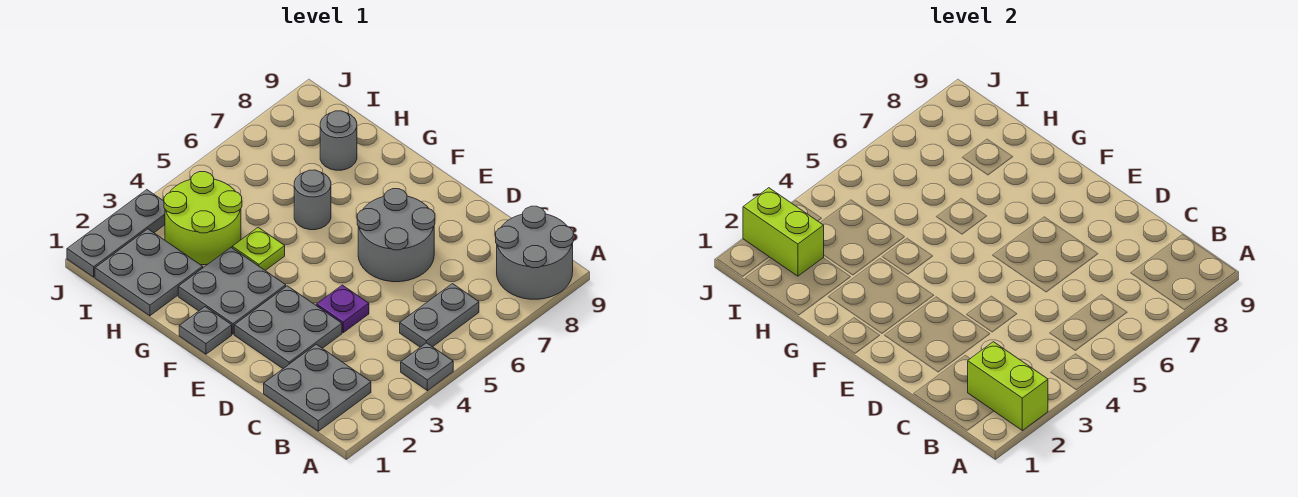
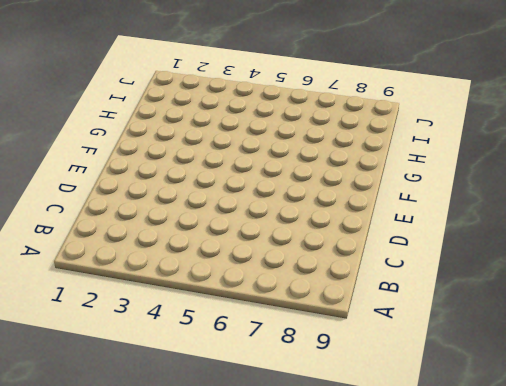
none -> grey 1x1 plate [401,343,453,390]
none -> grey 2x2 round brick [496,206,573,299]
none -> grey 2x2 plate [264,344,371,431]

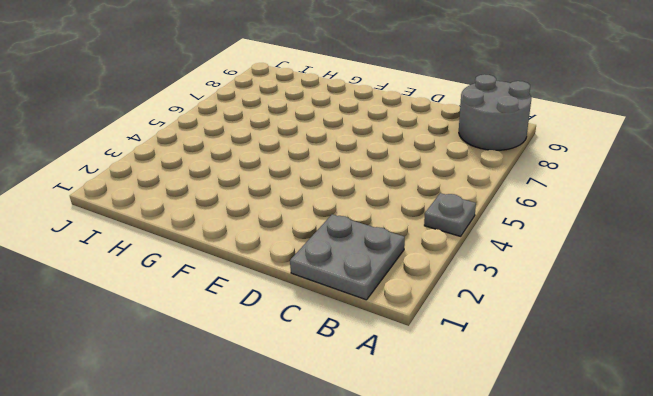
none -> grey 1x2 plate [400,284,479,347]
none -> grey 2x2 plate [234,286,342,369]
none -> purple 1x1 plate [317,285,369,333]

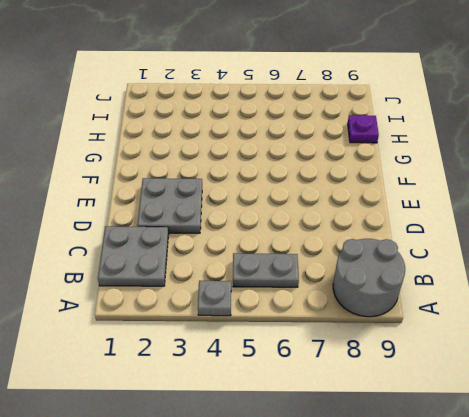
purple 1x1 plate [348,115,379,143] -> purple 1x1 plate moved to [317,285,369,333]
none -> grey 2x2 round brick [357,189,435,282]
none -> grey 1x1 plate [179,307,232,354]
none -> grey 2x2 plate [178,248,286,334]

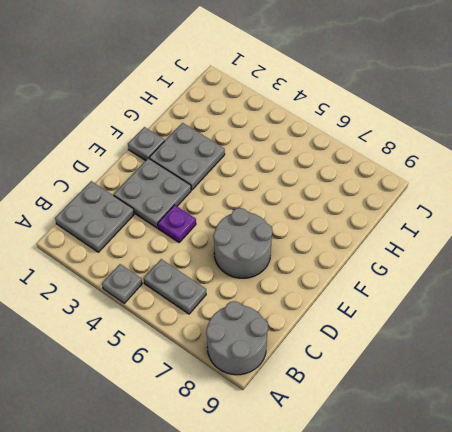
none -> lime 1x1 plate [232,228,285,270]
none -> grey 1x1 round brick [294,170,331,230]
none -> grey 2x2 plate [95,229,203,316]

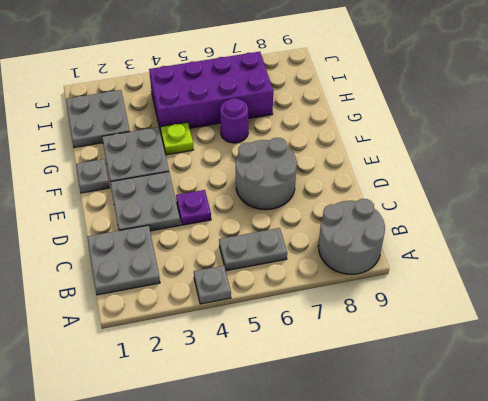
purple 1x1 round brick [220,98,248,143] -> grey 1x1 round brick [294,170,331,230]
purple 2x4 brick [149,52,273,131] -> lime 2x2 round brick [164,172,242,265]
none -> grey 1x1 round brick [320,111,357,170]
none -> grey 1x3 plate [67,190,165,277]
none -> lime 1x2 brick [968,342,1048,430]

